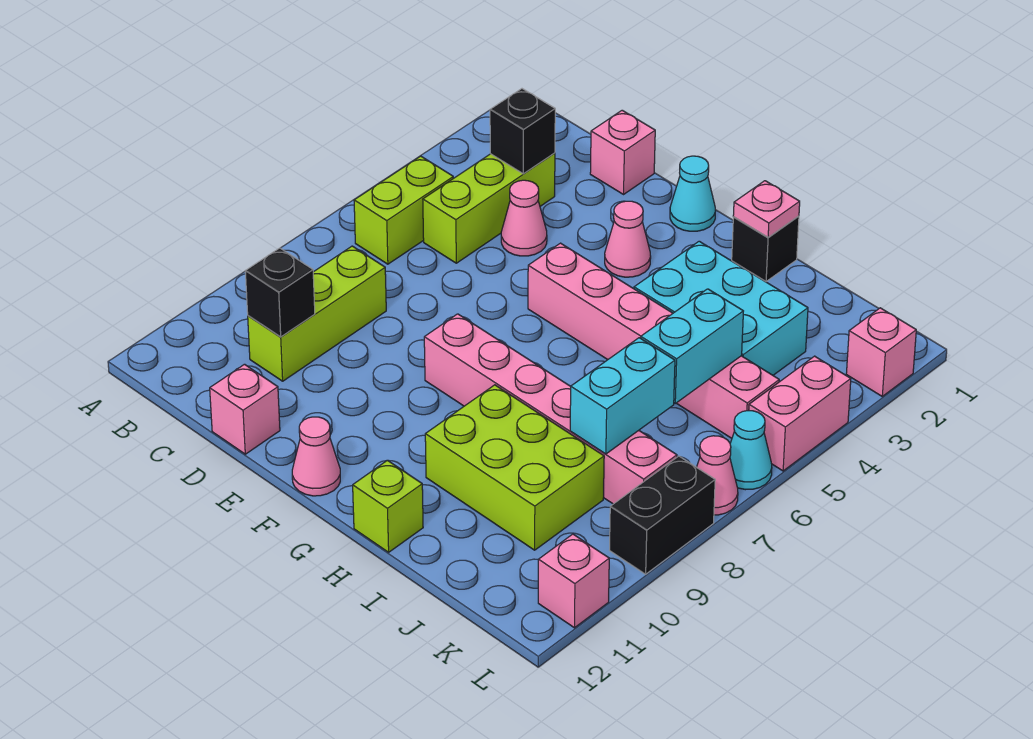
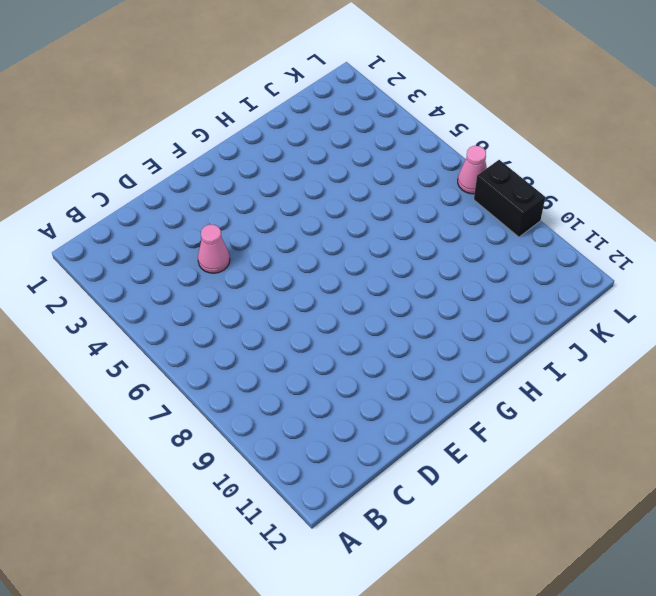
none -> lime 1x2 brick [354,156,453,264]
none -> lime 1x3 brick [423,153,555,263]
none -> lime 1x3 brick [248,246,386,381]

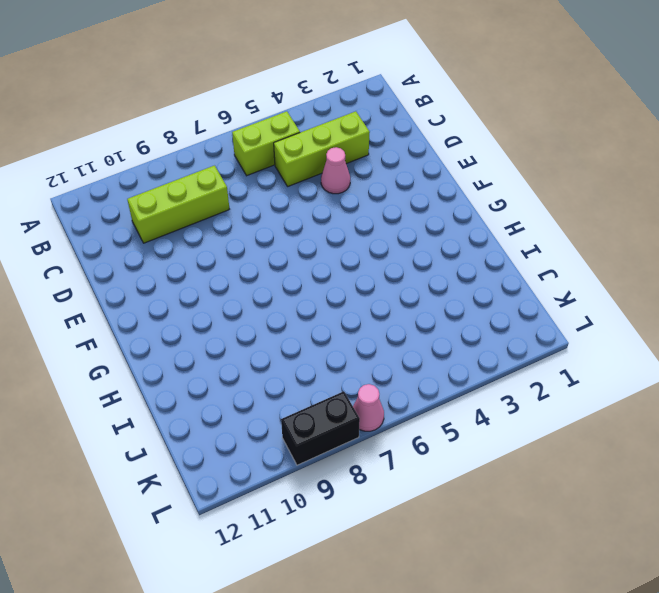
none -> pink 1x1 brick [590,110,655,194]
none -> pink 1x1 brick [210,364,280,454]
none -> cyan 1x1 cone [670,156,715,231]

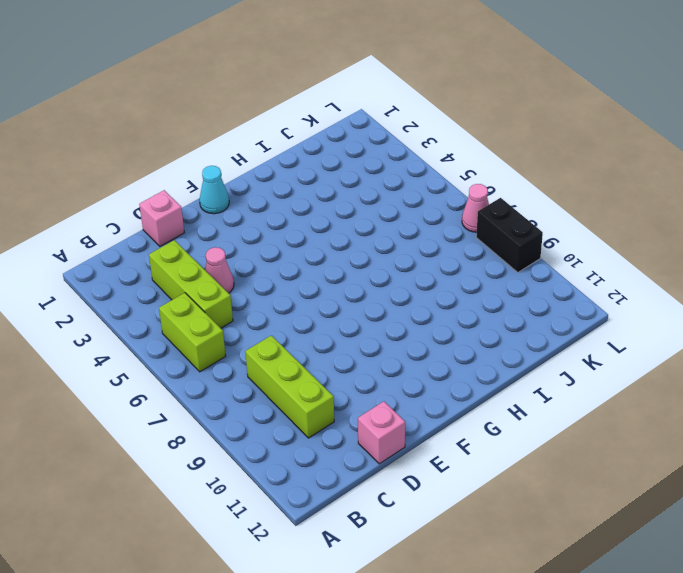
none -> pink 1x1 cone [605,201,651,277]
none -> pink 1x6 brick [528,243,779,438]
none -> pink 1x6 brick [424,314,677,504]

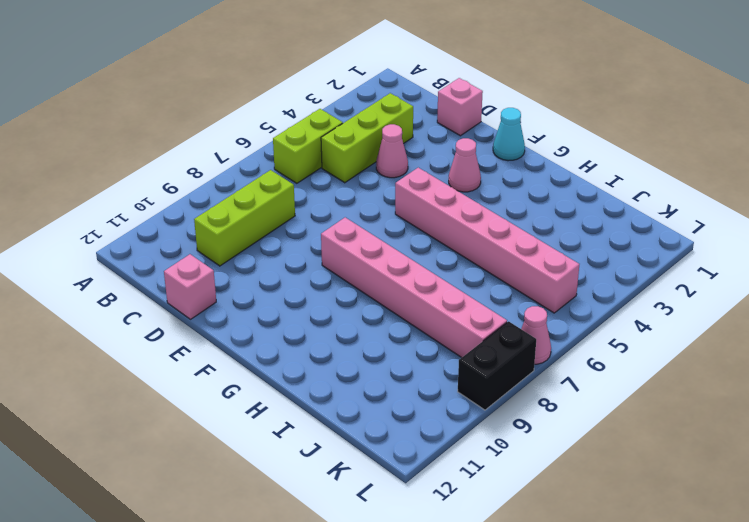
none -> pink 1x1 cone [292,417,340,496]
none -> black 1x1 brick [732,216,799,282]
none -> cyan 2x3 brick [634,241,808,375]

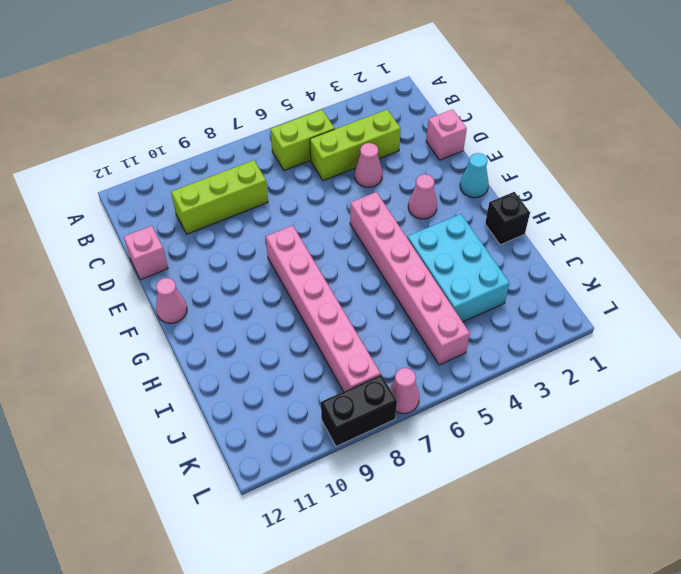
none -> lime 2x3 brick [425,385,604,550]
none -> lime 1x1 brick [353,460,423,552]
none -> pink 1x1 brick [846,308,916,396]

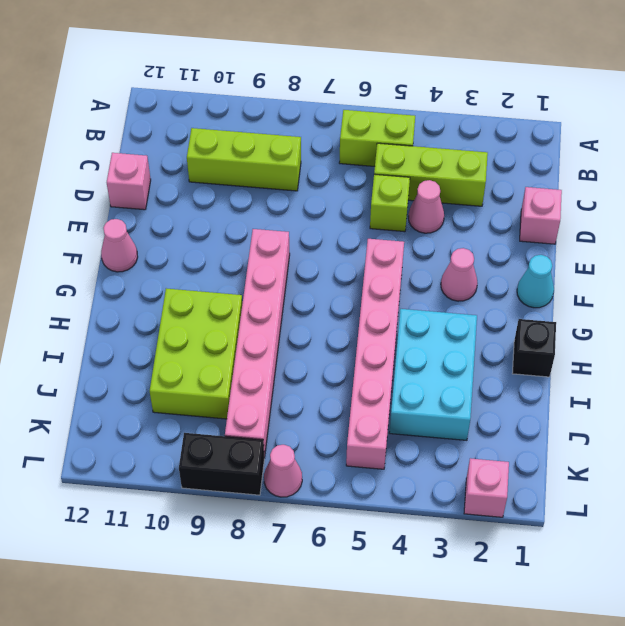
lime 1x1 brick [370,174,410,232] -> lime 1x1 brick moved to [353,460,423,552]
none -> pink 1x2 brick [749,356,851,471]
none -> cyan 1x1 cone [730,411,772,490]
none -> pink 1x1 brick [538,534,609,628]

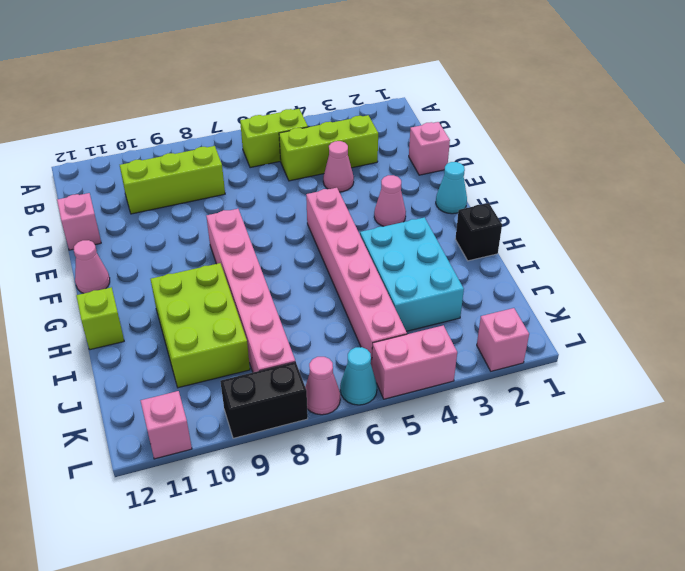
none -> black 1x1 brick [490,89,555,174]
none -> black 1x1 brick [245,248,315,337]
none -> pink 1x1 plate [733,181,800,237]

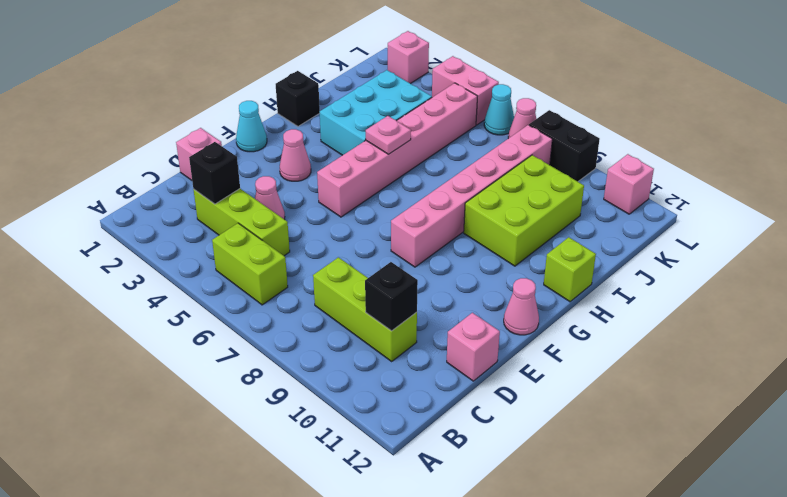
pink 1x1 plate [366,116,411,154] -> pink 1x1 plate moved to [733,181,800,237]
none -> cyan 1x2 brick [641,289,743,403]
none -> cyan 1x2 brick [570,338,675,454]

